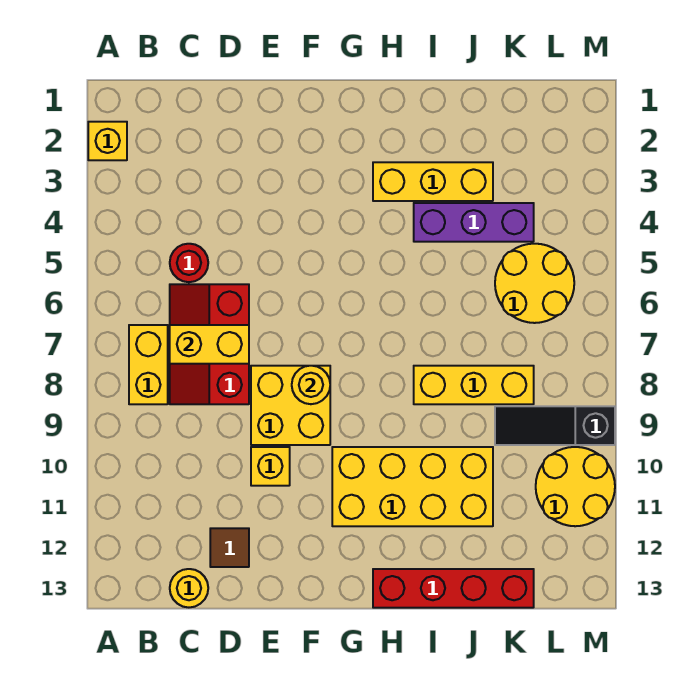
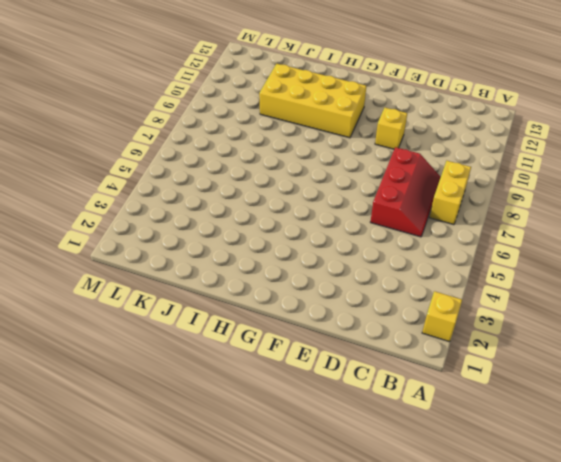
none -> red 1x1 round brick [170,244,208,282]
none -> yellow 1x1 round brick [170,569,208,607]
none -> brown 1x1 tile [210,528,249,567]

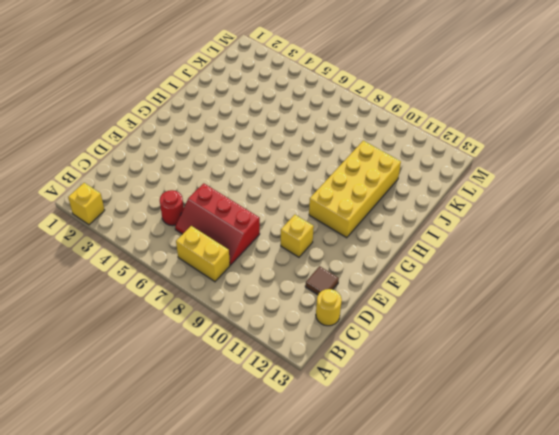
none -> yellow 2x2 brick [251,366,330,445]
none -> yellow 1x3 brick [373,162,493,201]
none -> red 1x4 brick [373,569,534,608]

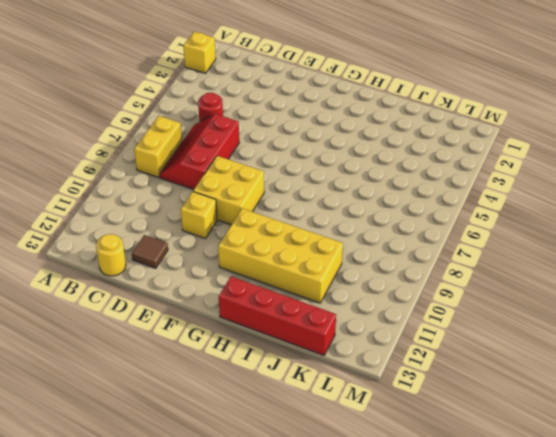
none -> yellow 1x3 brick [373,162,493,201]
none -> purple 1x3 brick [414,203,534,242]
none -> yellow 1x3 brick [414,366,534,404]

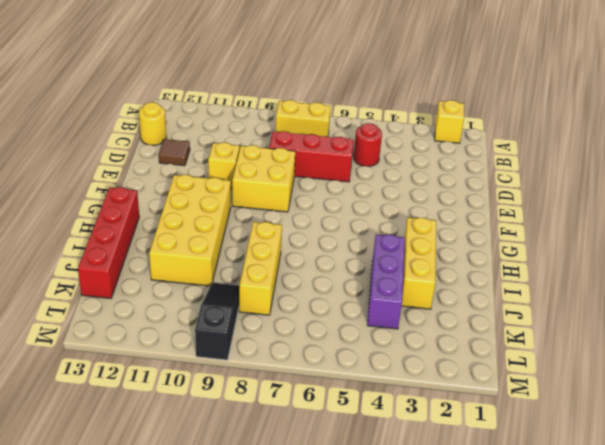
none -> yellow 2x2 round brick [495,244,574,323]
none -> yellow 2x2 round brick [536,447,615,526]
none -> yellow 1x2 brick [170,325,249,364]

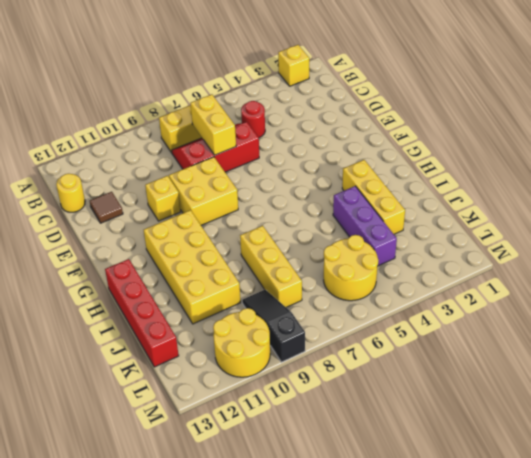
none -> yellow 1x1 round brick [292,366,330,404]

